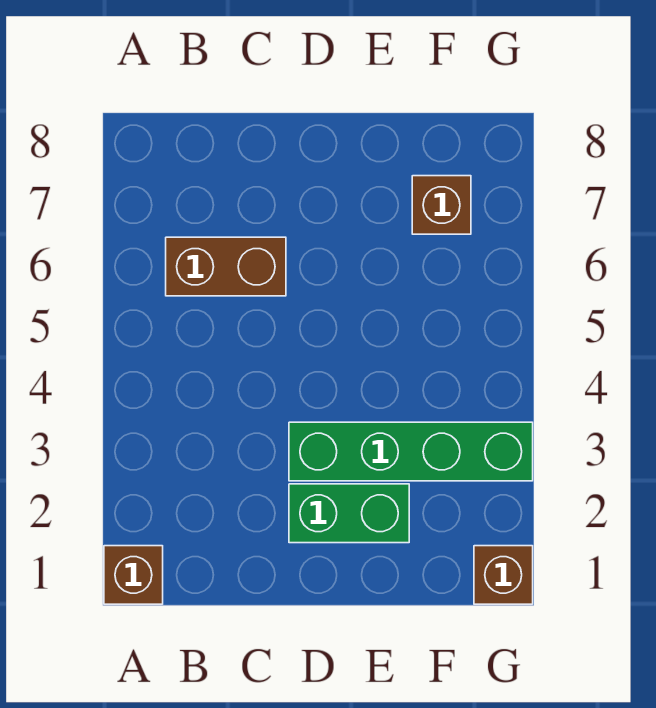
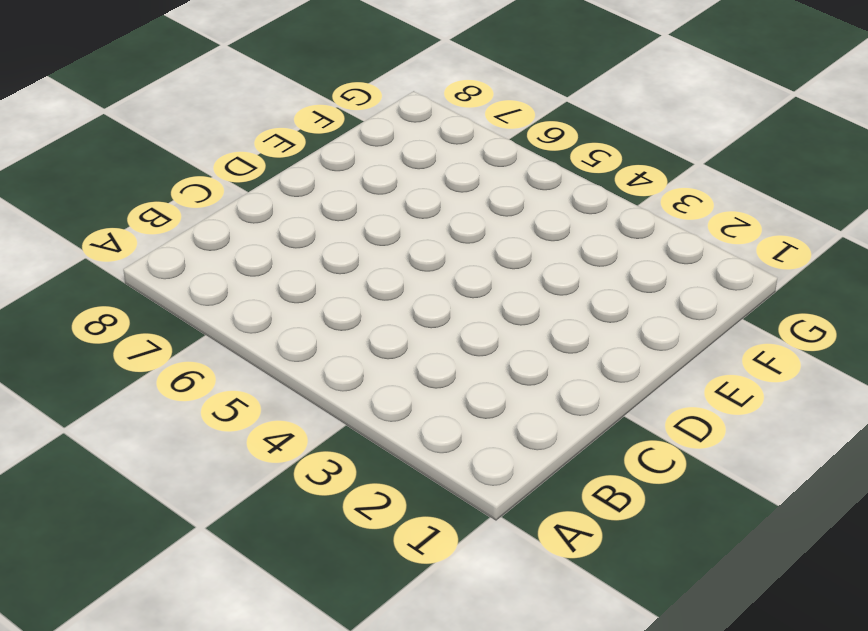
none -> brown 1x1 brick [104,546,163,604]
none -> brown 1x2 brick [166,237,286,296]

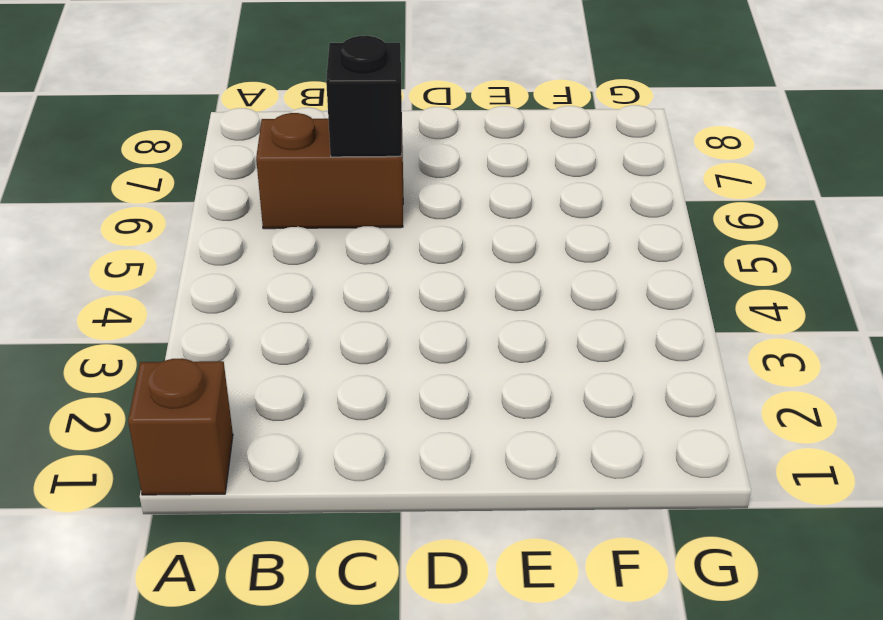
black 1x1 brick [326,36,402,157] -> none
none -> green 1x2 brick [289,484,409,543]
none -> green 1x4 brick [289,422,533,481]

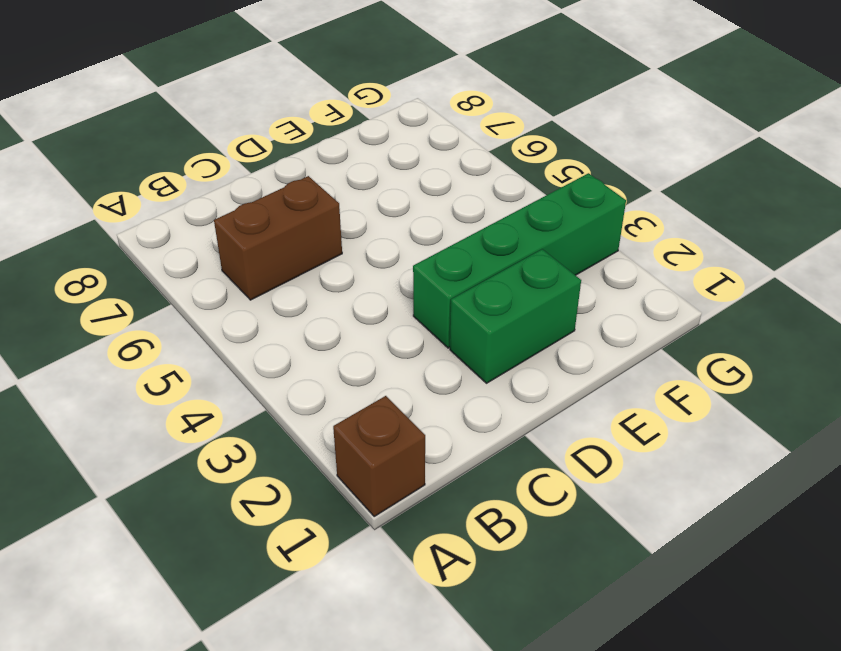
none -> brown 1x1 brick [412,176,471,234]
none -> brown 1x1 brick [474,546,533,604]

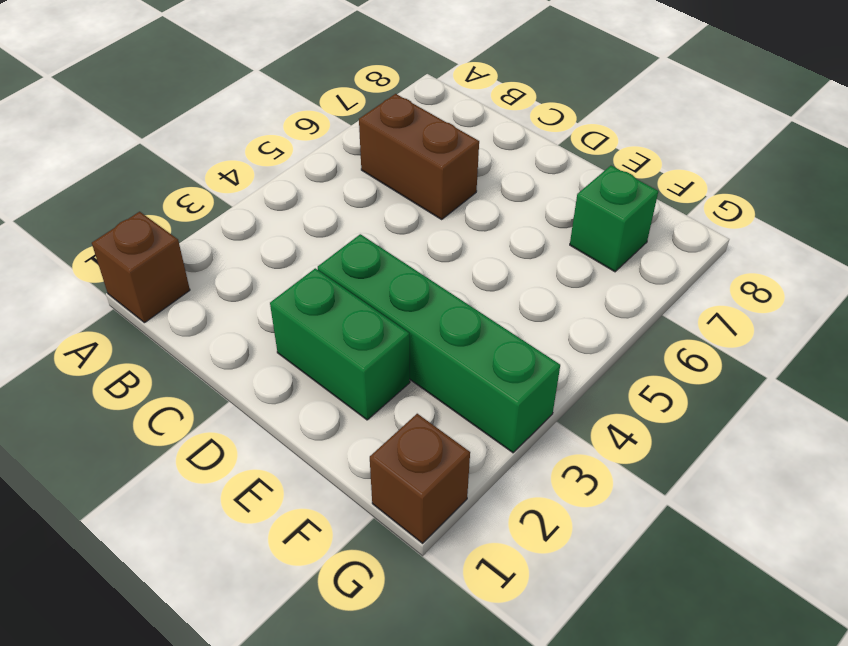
green 1x1 brick [570,166,658,272] -> brown 1x1 brick [412,176,471,234]

